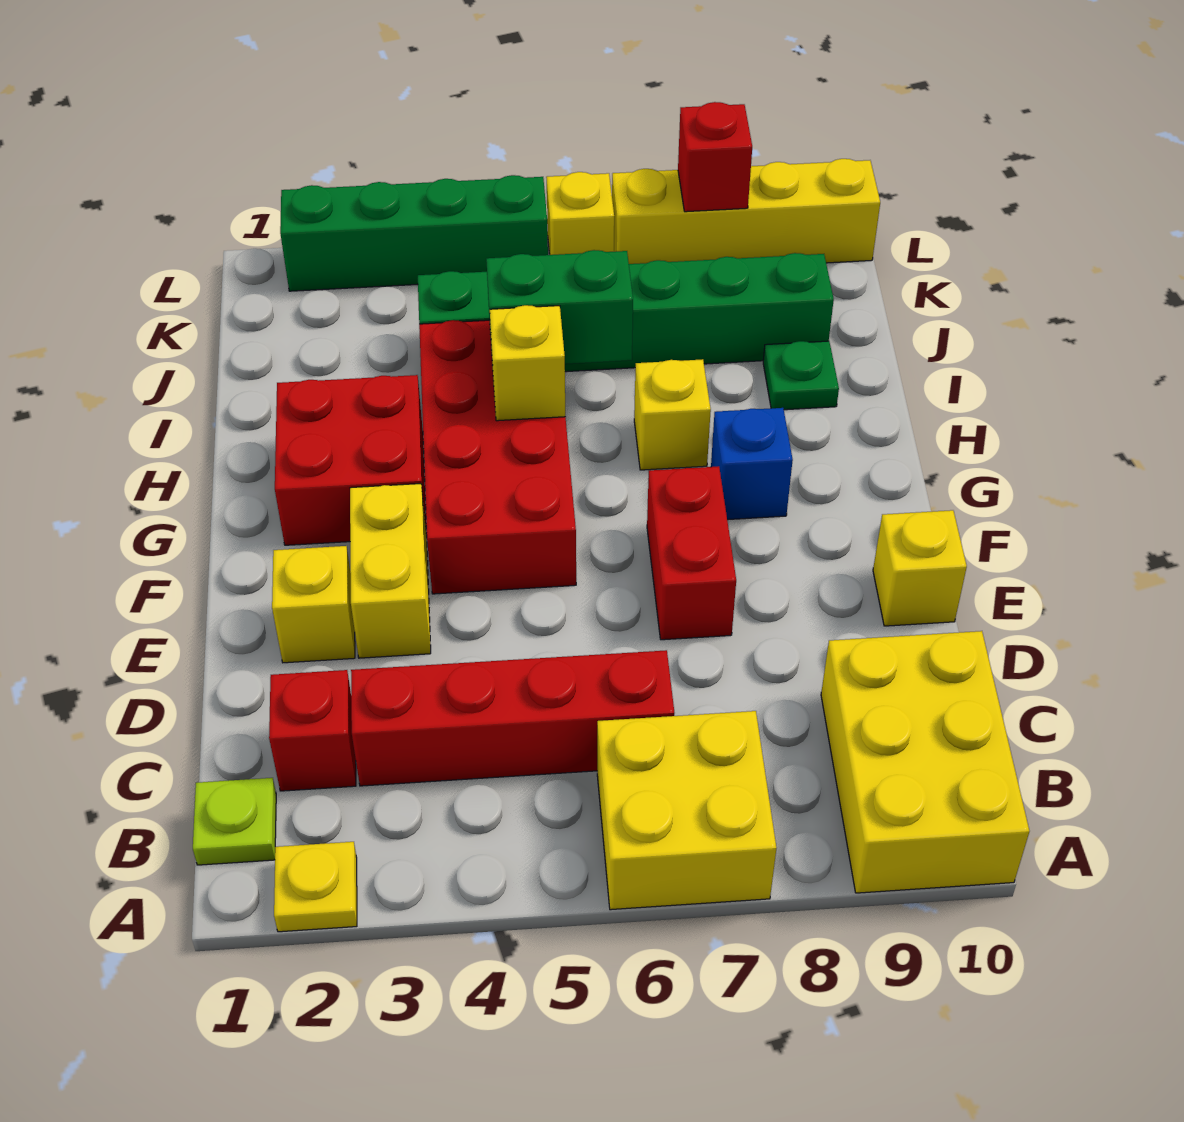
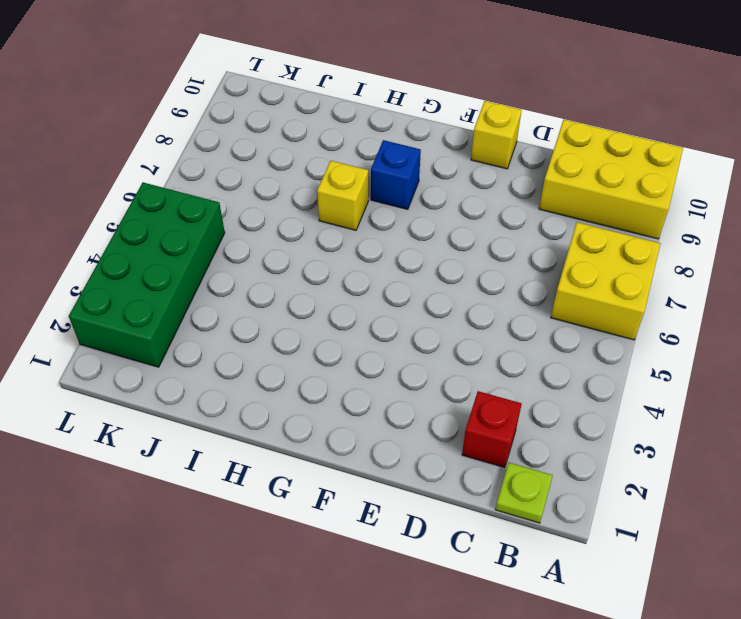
green 2x4 brick [69,182,225,367] -> green 1x4 brick [280,175,548,291]
none -> yellow 1x1 plate [274,842,357,932]
none -> red 1x4 brick [351,650,674,786]
none -> yellow 1x1 brick [272,546,355,663]

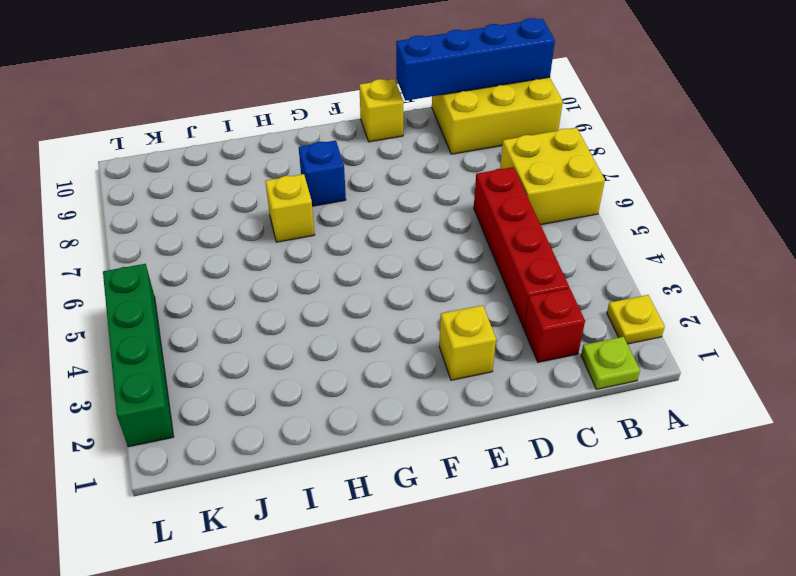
blue 1x4 brick [396,18,555,101] -> none
none -> yellow 1x2 brick [350,484,431,658]
none -> red 1x2 brick [647,466,736,640]
none -> red 2x4 brick [419,320,576,594]

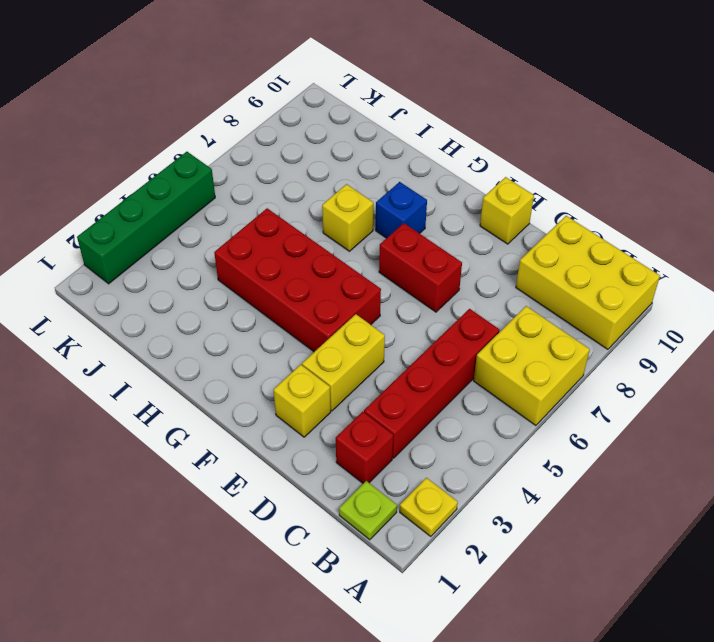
yellow 1x2 brick [302,314,385,411] -> yellow 1x2 brick turned to [350,484,431,658]
none -> red 2x2 brick [275,375,427,545]
none -> green 1x1 plate [763,341,839,410]
none -> green 1x6 brick [418,253,834,372]

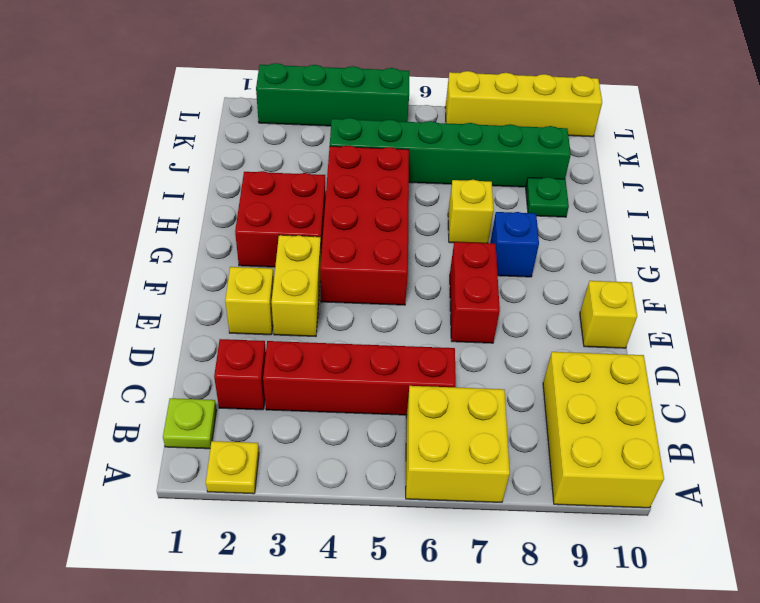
none -> yellow 1x1 brick [546,172,614,255]
none -> yellow 1x1 brick [490,305,565,421]
none -> green 1x2 brick [486,250,633,364]

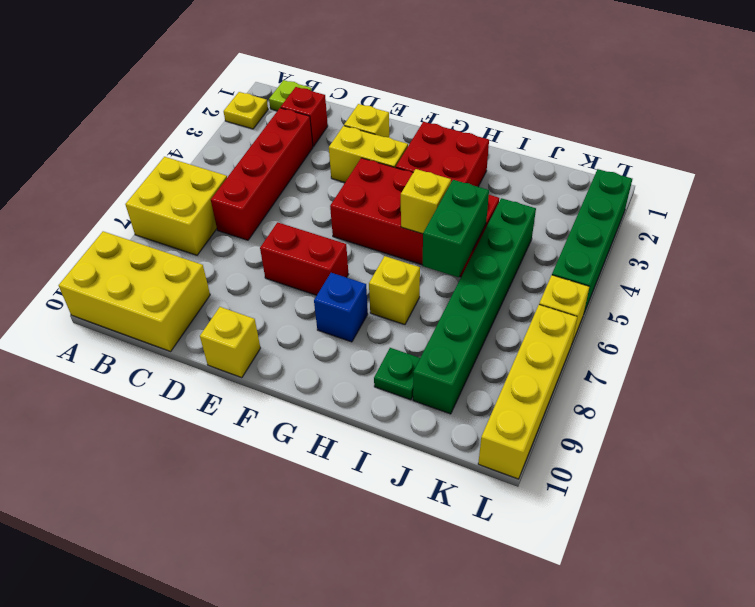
none -> red 1x1 brick [678,102,752,212]

